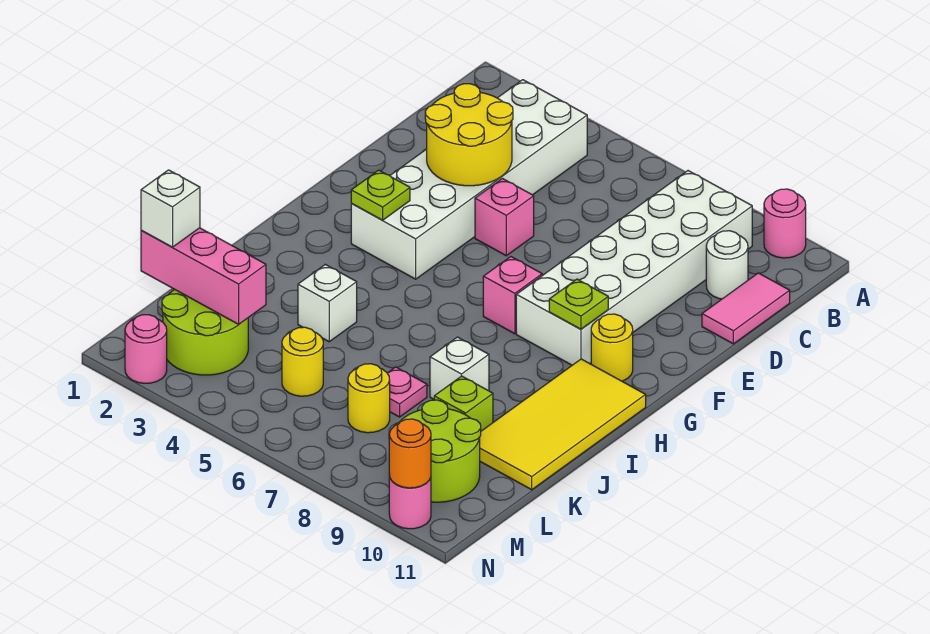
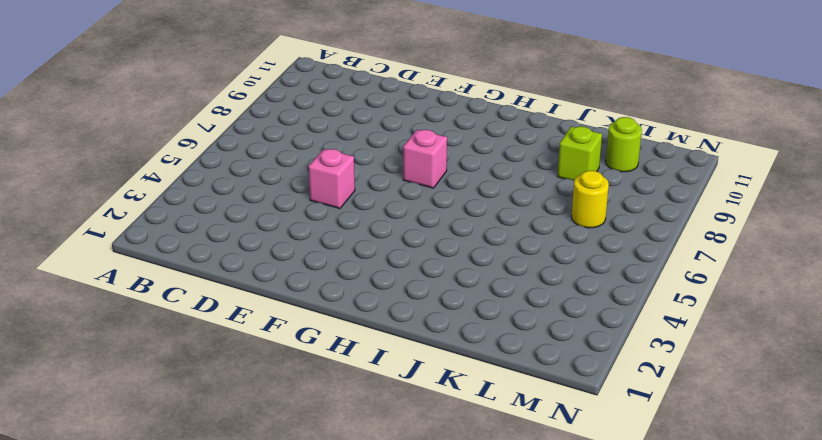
lime 1x1 round brick [606,117,642,172] -> lime 2x2 round brick [395,400,481,502]
none -> pink 1x1 round brick [764,189,806,258]
none -> white 2x6 brick [351,80,587,279]
none -> white 2x6 brick [516,171,752,365]

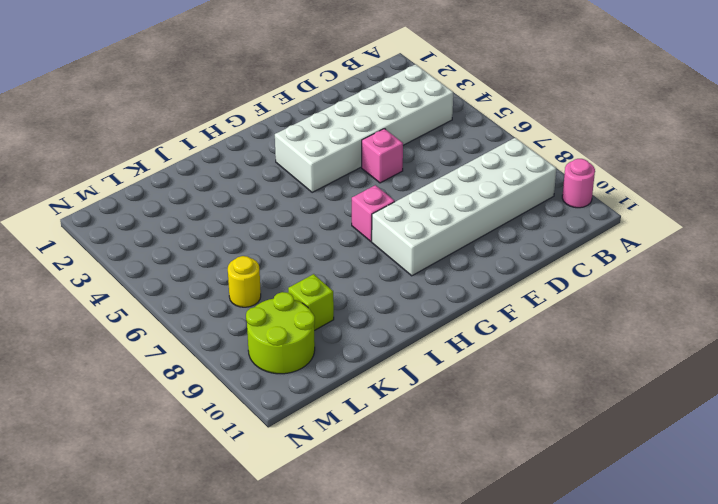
none -> white 1x1 round brick [706,231,748,299]
none -> pink 1x2 tile [702,273,790,344]
none -> yellow 1x1 round brick [591,314,633,381]

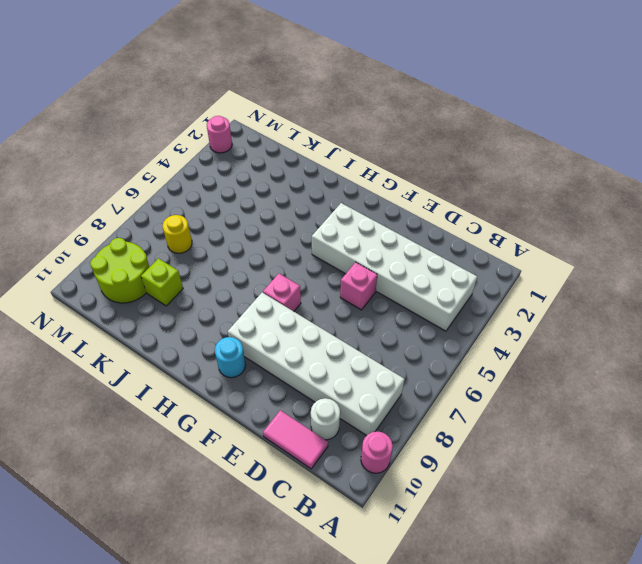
cyan 1x1 round brick [215,337,246,378] -> yellow 1x1 round brick [591,314,633,381]
none -> yellow 2x4 tile [480,359,646,490]
none -> white 1x1 brick [298,264,357,342]
none -> white 1x1 brick [430,337,489,399]

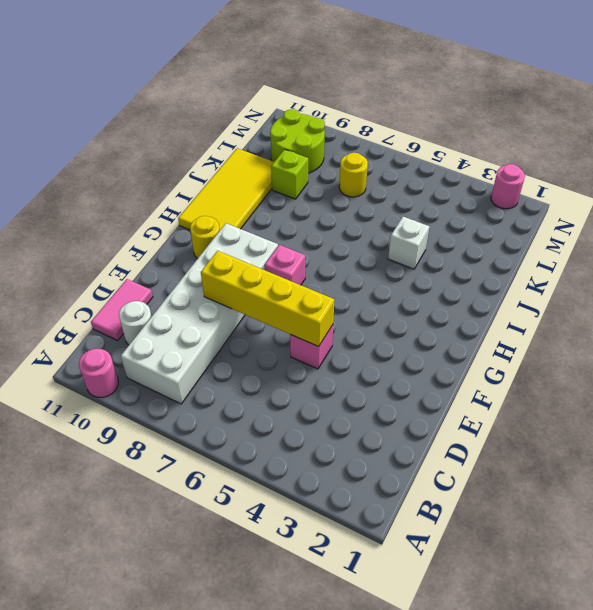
yellow 1x4 brick [201,251,334,347] -> none
none -> white 2x6 brick [351,80,587,279]
none -> white 1x1 brick [430,337,489,399]
none -> pink 1x1 plate [387,367,427,417]

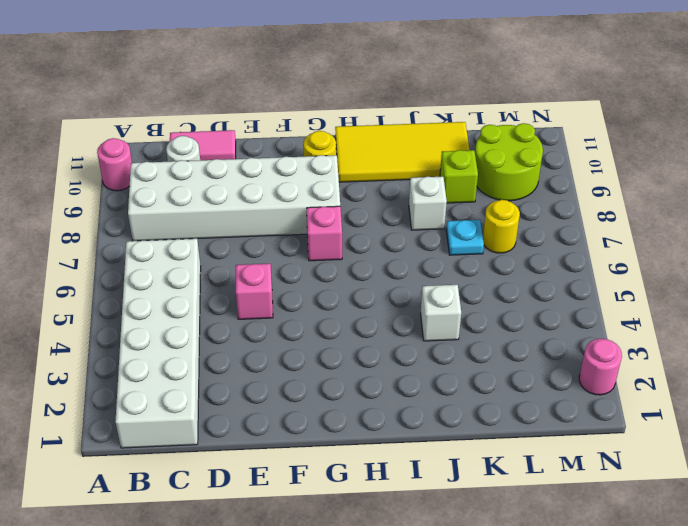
white 2x6 brick [115,239,201,448] -> white 2x6 brick turned to [351,80,587,279]
cyan 1x1 plate [446,220,484,255] -> pink 1x1 plate [387,367,427,417]
none -> lime 2x2 round brick [162,289,248,375]
none -> yellow 1x1 round brick [282,327,323,396]
none -> pink 1x1 round brick [389,474,431,529]

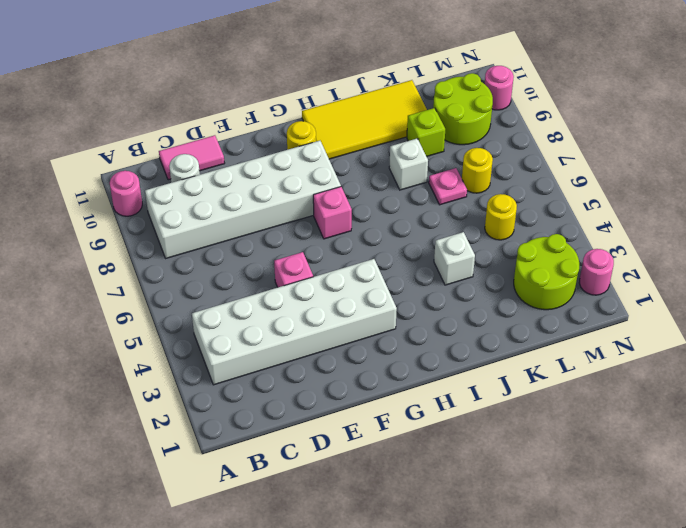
none -> yellow 2x2 round brick [425,84,513,186]
none -> lime 1x1 plate [351,170,410,220]
none -> lime 1x1 plate [549,279,608,329]

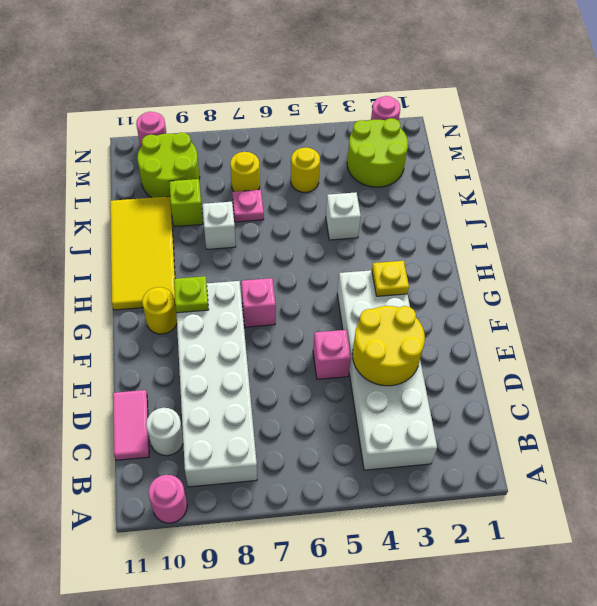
yellow 1x1 plate [372,261,409,296] -> lime 1x1 plate [351,170,410,220]
none -> pink 1x3 brick [141,228,266,324]
none -> orange 1x1 round brick [389,419,431,488]
none -> white 1x1 brick [141,170,200,247]

